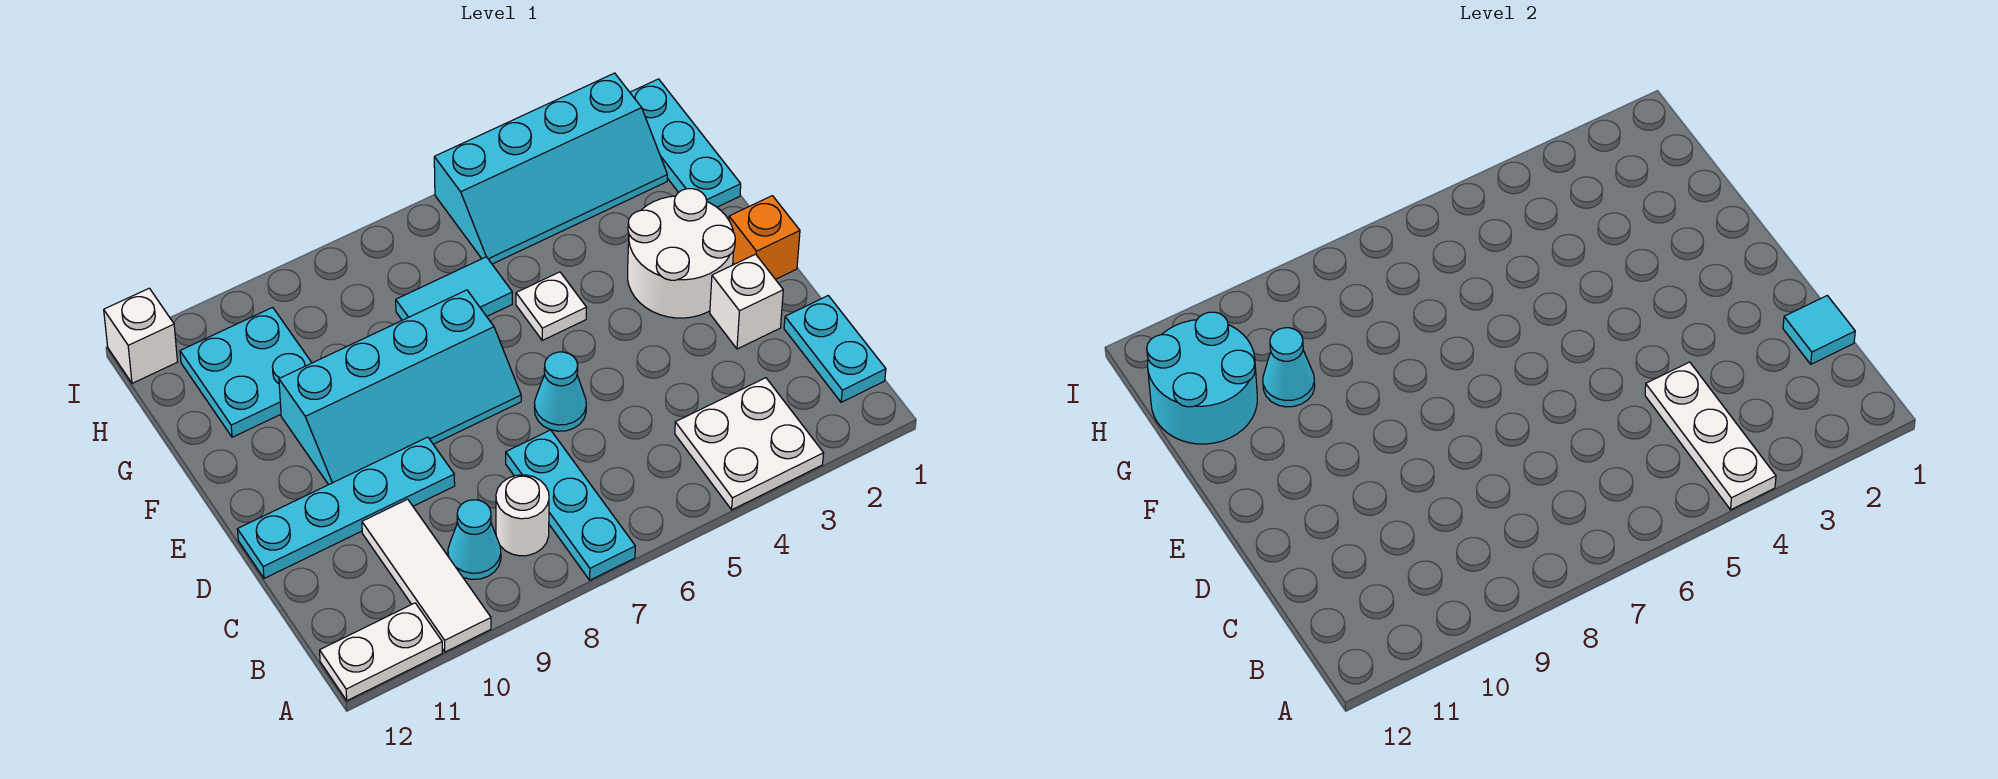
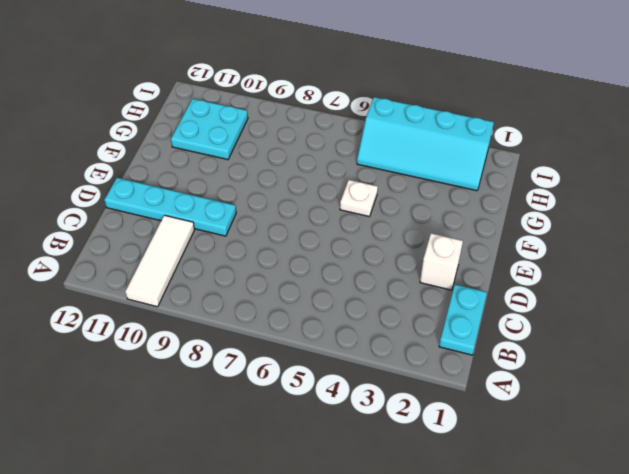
none -> white 2x2 plate [675,378,824,510]
none -> cyan 1x3 plate [506,430,635,580]
none -> white 1x2 plate [320,603,442,701]

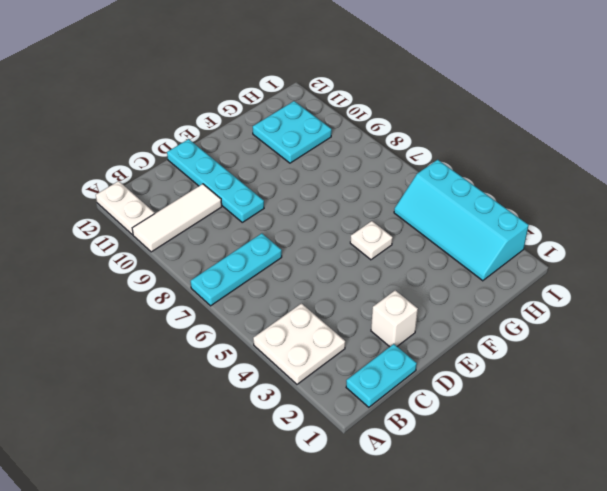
none -> white 1x1 round brick [496,475,549,556]
none -> cyan 1x1 cone [448,500,501,579]
none -> cyan 1x1 cone [534,352,586,431]

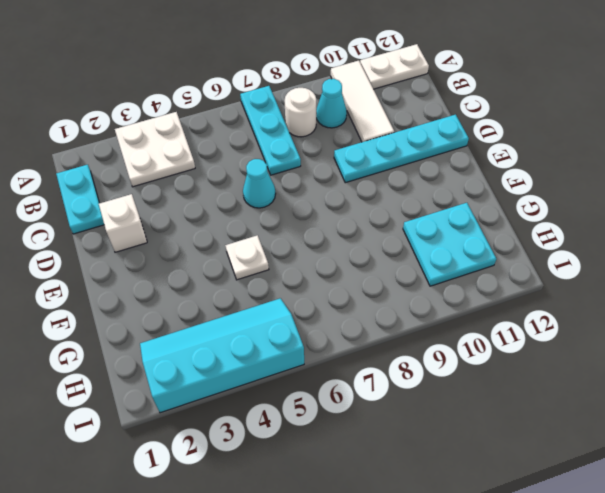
none -> orange 1x1 brick [729,196,800,279]
none -> white 2x2 round brick [628,189,735,318]
none -> cyan 2x4 slope [279,290,521,485]

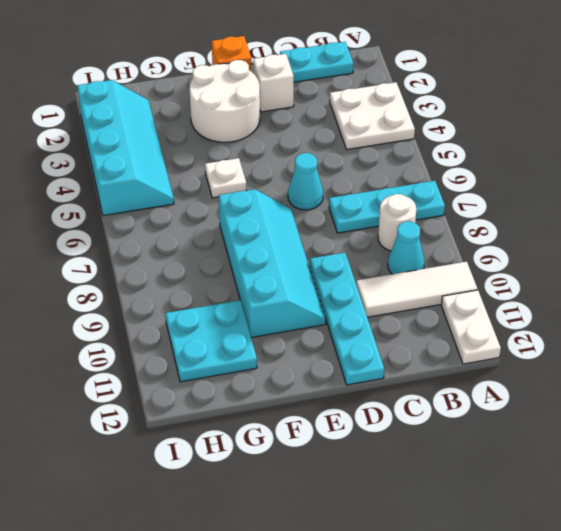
none -> cyan 1x3 plate [630,79,741,207]
none -> cyan 1x2 tile [396,257,512,320]
none -> white 1x1 brick [104,288,177,383]

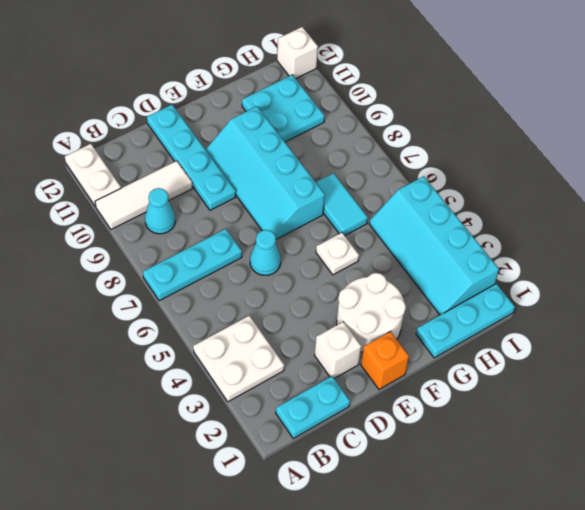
none -> white 1x1 round brick [496,475,549,556]
none -> white 1x3 plate [1645,362,1776,510]
none -> cyan 1x1 tile [1783,296,1855,364]

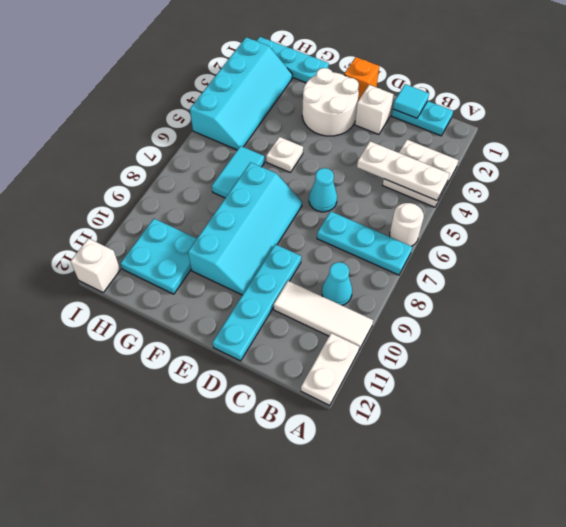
white 1x1 round brick [390,203,424,246] -> white 1x1 round brick moved to [496,475,549,556]
none -> cyan 1x1 cone [1263,328,1315,407]
none -> cyan 2x2 round brick [1147,312,1257,444]

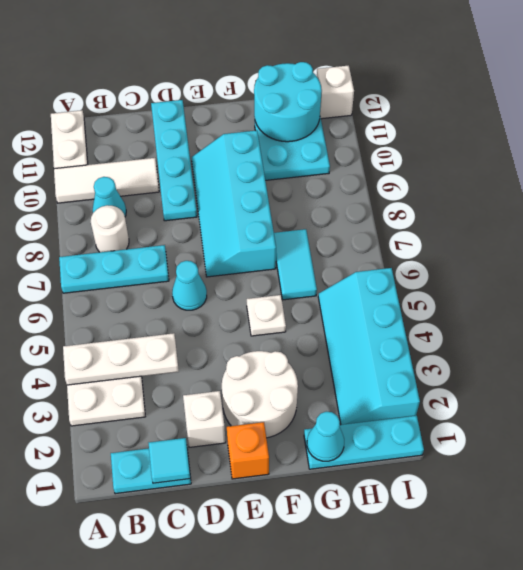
cyan 1x1 cone [307,412,344,461] -> cyan 1x1 cone moved to [1263,328,1315,407]

